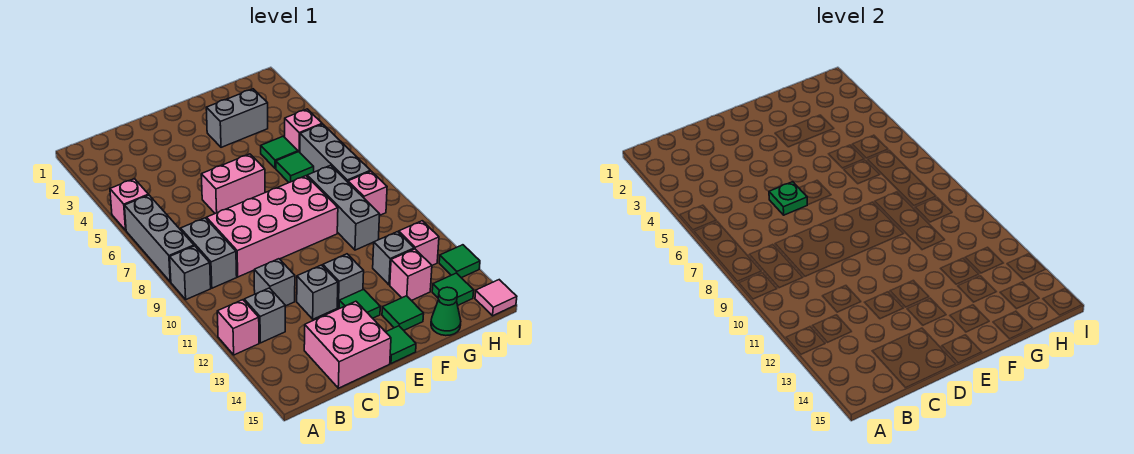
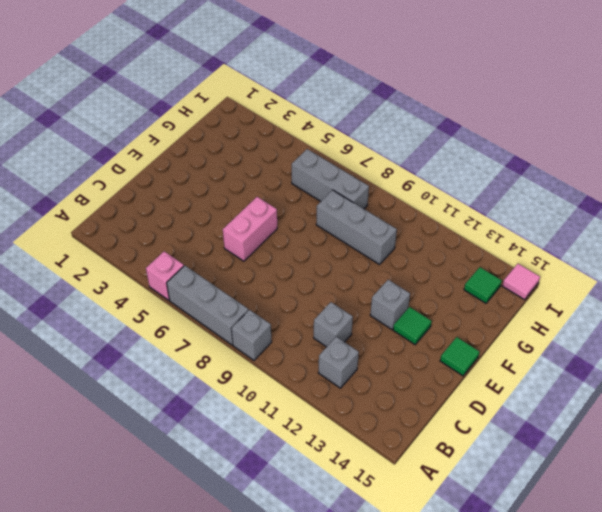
none -> pink 1x1 brick [217,300,259,355]
none -> grey 1x2 brick [181,218,237,288]
none -> pink 2x4 brick [207,176,338,277]
none -> pink 2x2 brick [304,301,391,388]

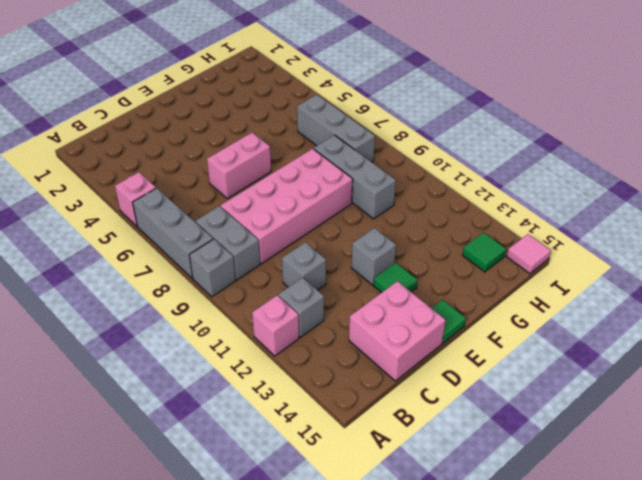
none -> grey 1x1 brick [297,265,338,319]
none -> grey 1x2 brick [206,89,268,147]
none -> green 1x1 tile [382,296,424,330]
none -> green 1x1 tile [261,136,298,169]

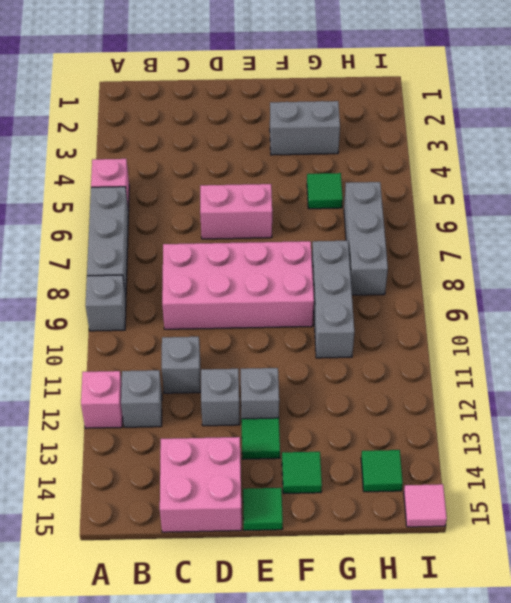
none -> grey 1x2 brick [181,218,237,288]
none -> green 1x1 tile [276,152,314,182]
none -> grey 1x1 brick [373,232,414,285]
none -> pink 1x1 brick [390,249,432,301]

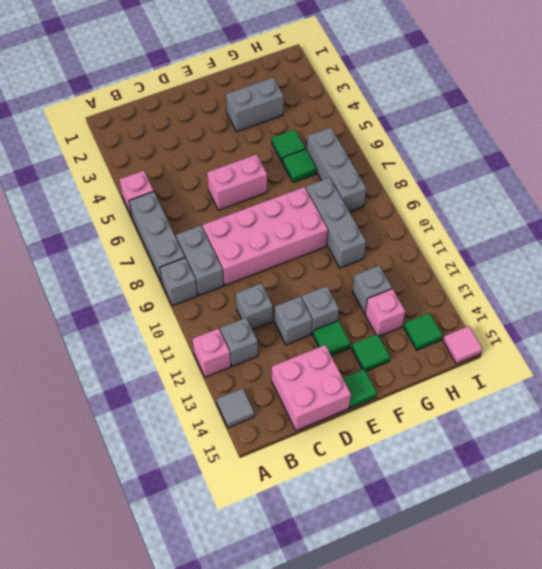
grey 1x1 tile [217,388,254,428] -> none
none -> green 1x1 cone [431,287,461,336]
none -> pink 1x1 brick [285,109,322,152]
none -> pink 1x1 brick [348,171,387,215]
none -> pink 1x1 brick [399,221,439,265]

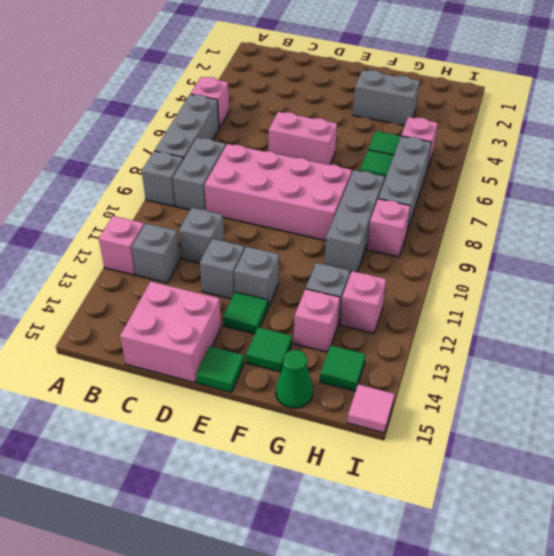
none -> green 1x1 tile [439,245,480,278]
none -> green 1x1 plate [769,182,807,215]

